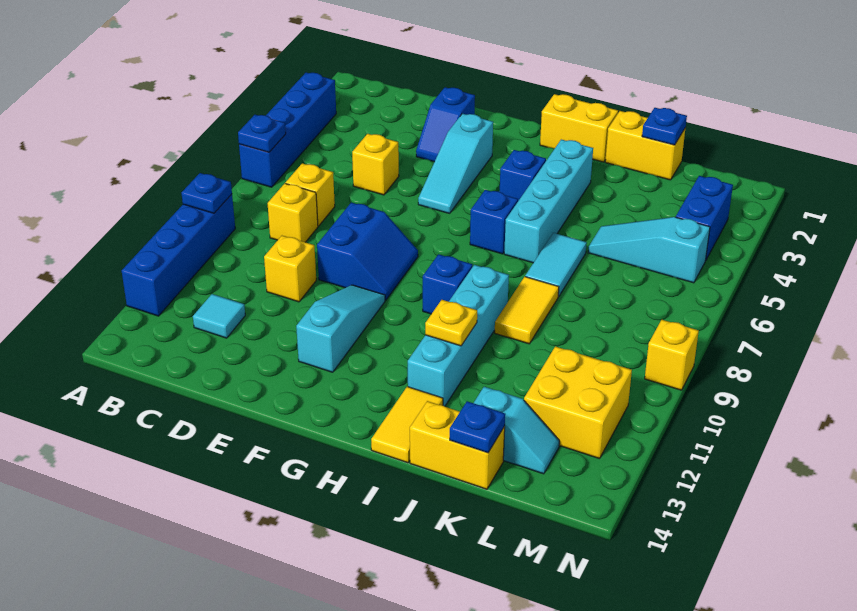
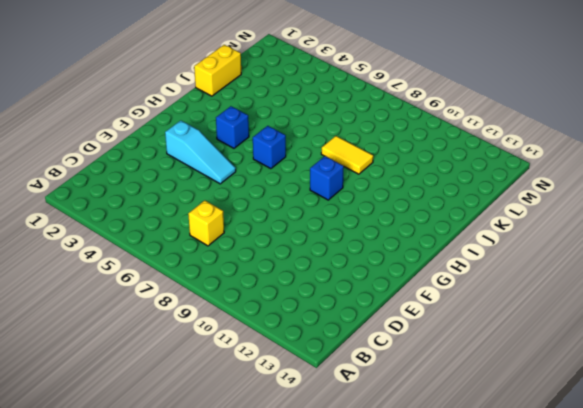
none -> blue 1x4 brick [239,73,336,187]
none -> blue 1x4 brick [122,194,235,316]
none -> yellow 1x1 brick [268,183,318,242]
none -> cyan 1x1 tile [193,294,245,338]

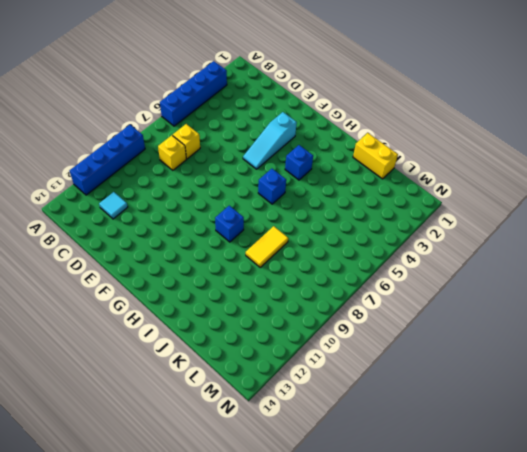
none -> yellow 1x1 brick [352,134,399,195]
none -> yellow 1x1 brick [264,236,316,302]
none -> blue 1x2 slope [416,87,475,162]
none -> blue 2x2 slope [317,203,418,300]

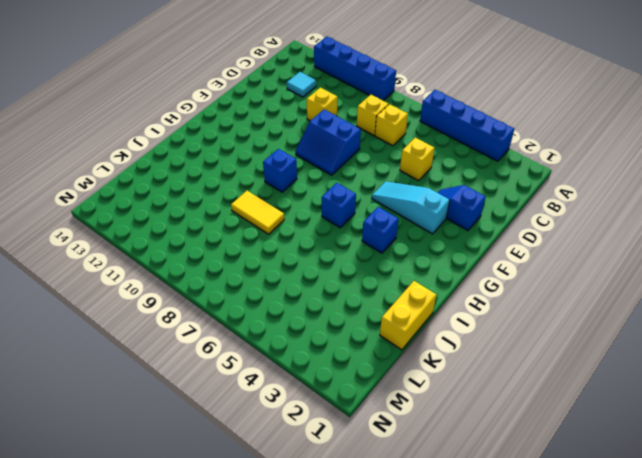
none -> cyan 1x3 slope [296,285,385,372]
none -> yellow 1x2 brick [540,94,618,162]
none -> cyan 1x4 brick [504,140,593,263]
none -> cyan 1x4 brick [408,265,509,406]

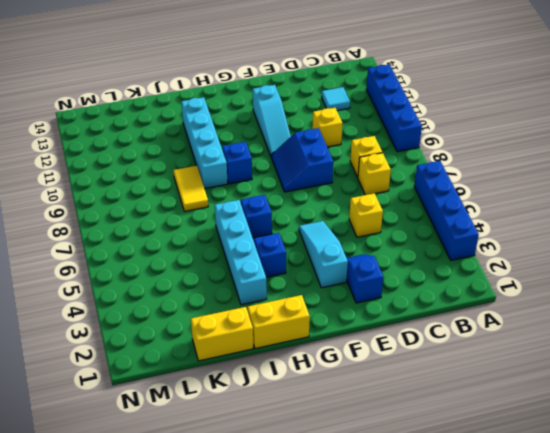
none -> yellow 1x2 tile [371,387,443,463]
none -> cyan 1x2 tile [525,233,587,297]
none -> yellow 1x2 brick [410,401,505,489]
none -> cyan 1x3 slope [588,217,710,283]

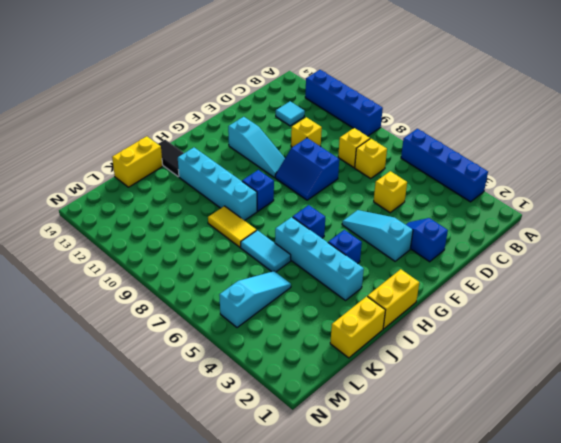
black 1x2 tile [158,140,184,177] -> yellow 1x2 tile [371,387,443,463]
none -> cyan 1x2 slope [474,387,559,474]
none -> yellow 2x2 brick [524,346,632,459]
none -> blue 1x2 brick [676,176,733,260]
none -> yellow 1x1 brick [645,320,699,390]

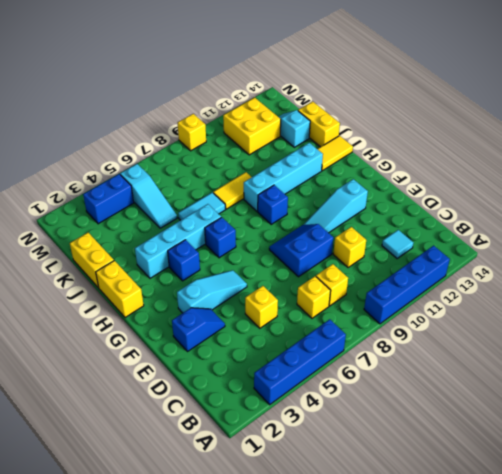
none -> blue 1x1 plate [238,115,286,152]
none -> blue 1x1 plate [182,173,232,213]
none -> yellow 1x1 plate [425,300,477,346]
none -> blue 1x1 plate [642,108,687,145]

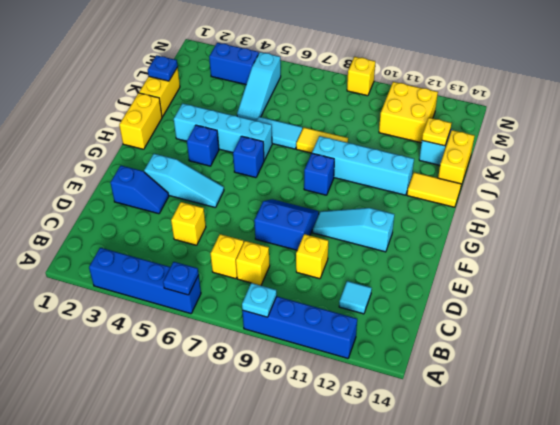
cyan 1x1 plate [242,283,277,317] -> blue 1x1 plate [182,173,232,213]
yellow 1x1 plate [422,118,451,146] -> yellow 1x1 plate moved to [425,300,477,346]
none -> blue 1x1 plate [450,401,505,453]

